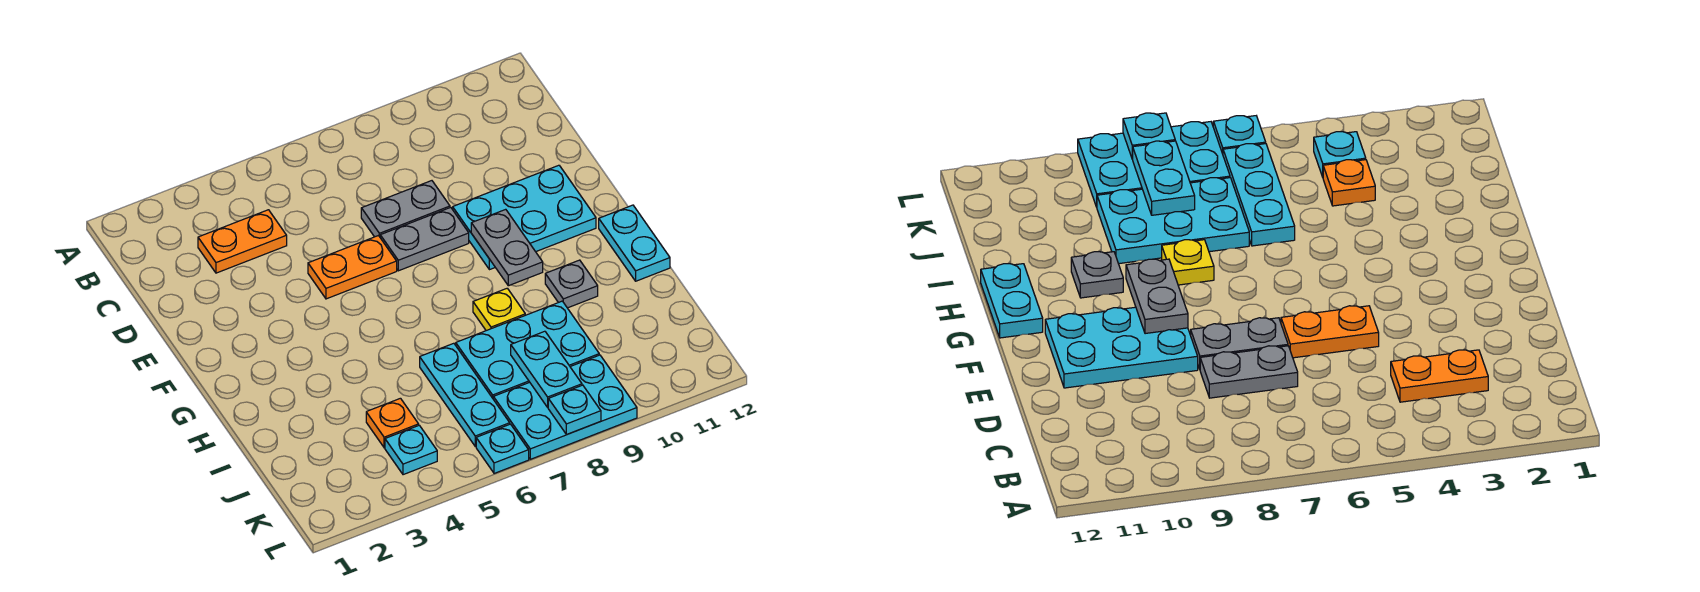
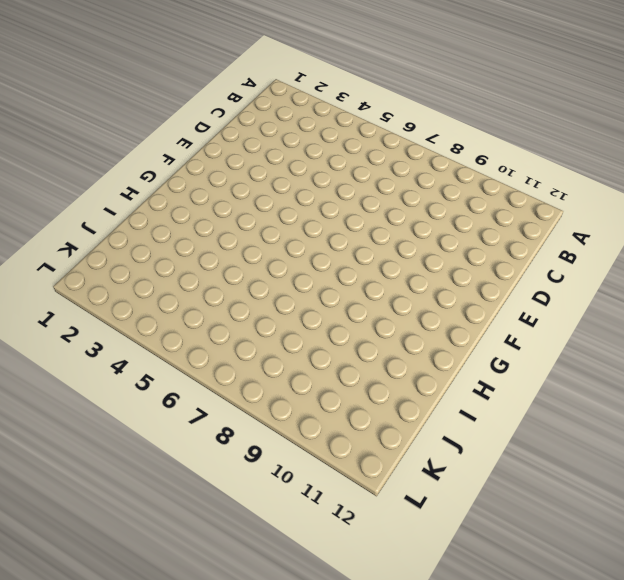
none -> orange 1x2 plate [198,210,287,273]
none -> grey 1x2 plate [361,181,450,237]
none -> orange 1x2 plate [308,236,397,299]

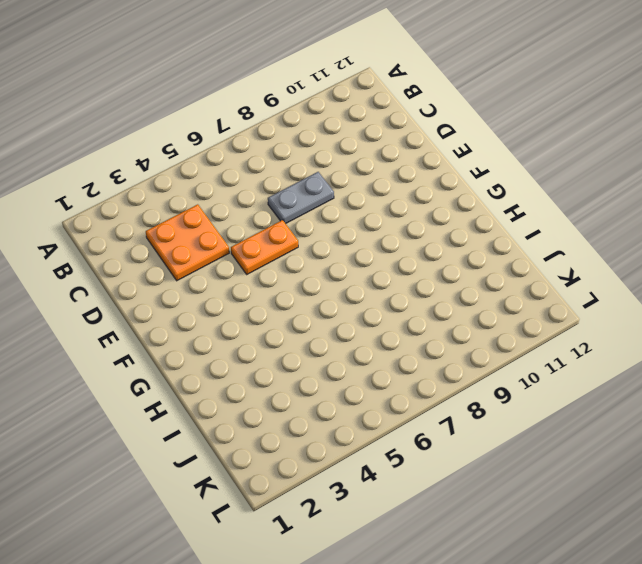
orange 2x2 plate [146,204,229,281] -> orange 1x2 plate [198,210,287,273]
none -> grey 1x2 plate [380,207,469,271]
none -> cyan 2x3 plate [453,165,596,270]
none -> cyan 1x2 plate [599,205,670,281]

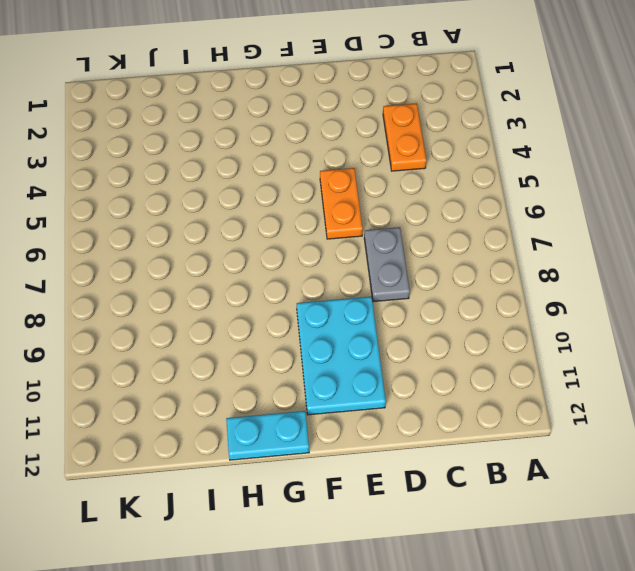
none -> grey 1x2 plate [380,207,469,271]
none -> yellow 1x1 plate [473,288,525,331]
none -> grey 1x1 plate [545,260,598,308]

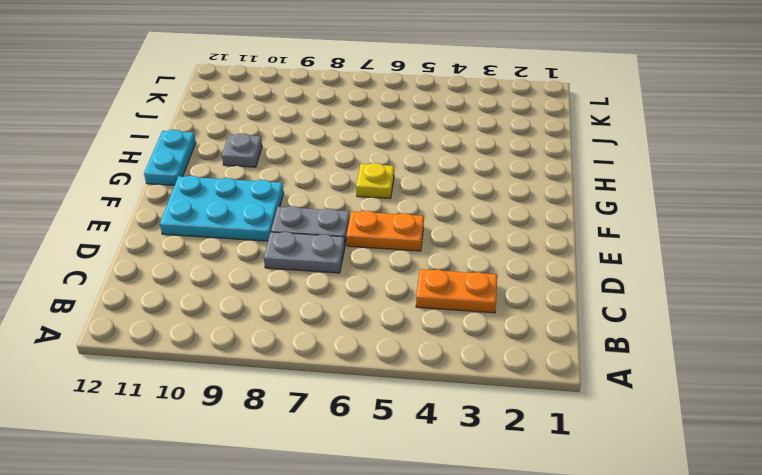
yellow 1x1 plate [356,163,394,198] -> yellow 1x1 plate moved to [473,288,525,331]
none -> cyan 1x3 plate [420,343,510,446]
none -> cyan 2x3 plate [456,301,599,398]
none -> orange 1x1 plate [366,398,419,448]

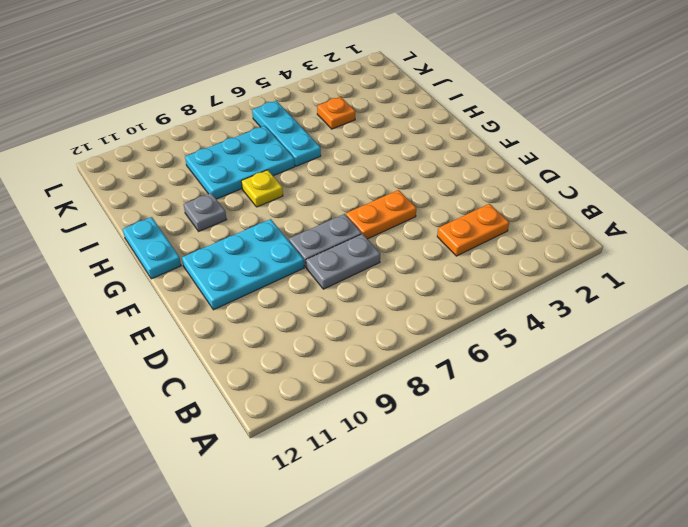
none -> cyan 1x1 plate [385,425,437,475]
none -> cyan 2x3 plate [493,355,637,459]
none -> cyan 1x1 plate [476,424,529,473]

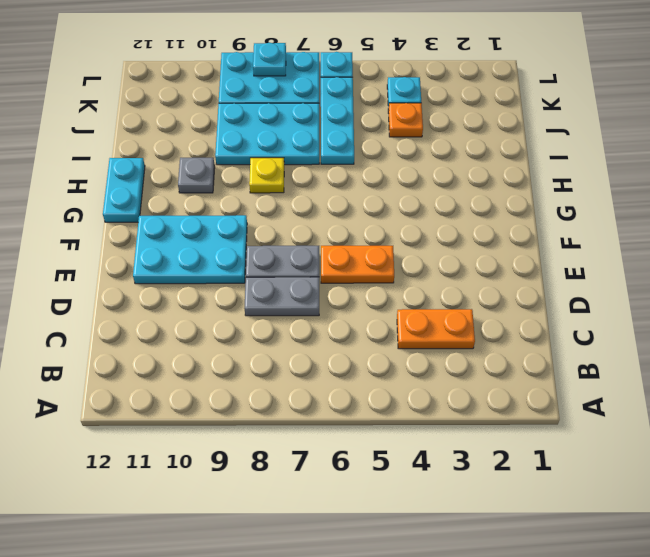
none -> grey 1x2 plate [471,209,543,286]
none -> cyan 1x2 plate [511,331,582,407]

